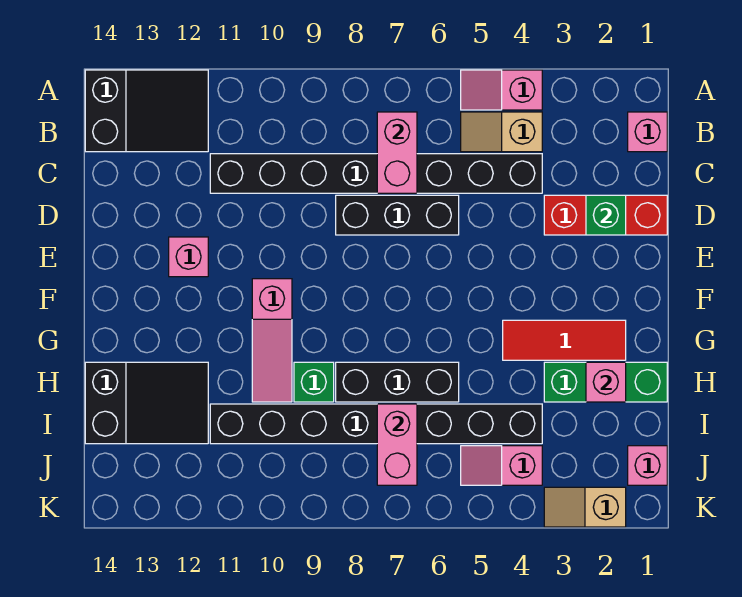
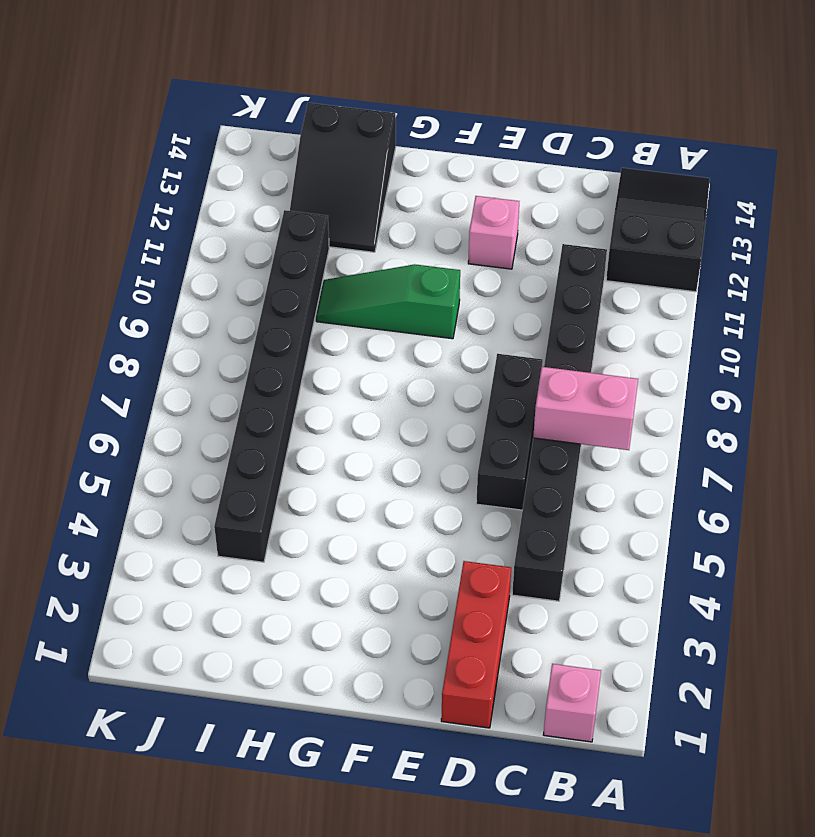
black 2x3 slope [606,168,710,292] -> black 2x3 slope turned to [85,70,208,152]
green 1x3 slope [316,264,460,339] -> pink 1x3 slope [252,279,292,402]
none -> pink 1x2 slope [461,70,542,110]
none -> tan 1x2 slope [461,112,542,152]
none -> red 1x3 tile [503,320,626,360]

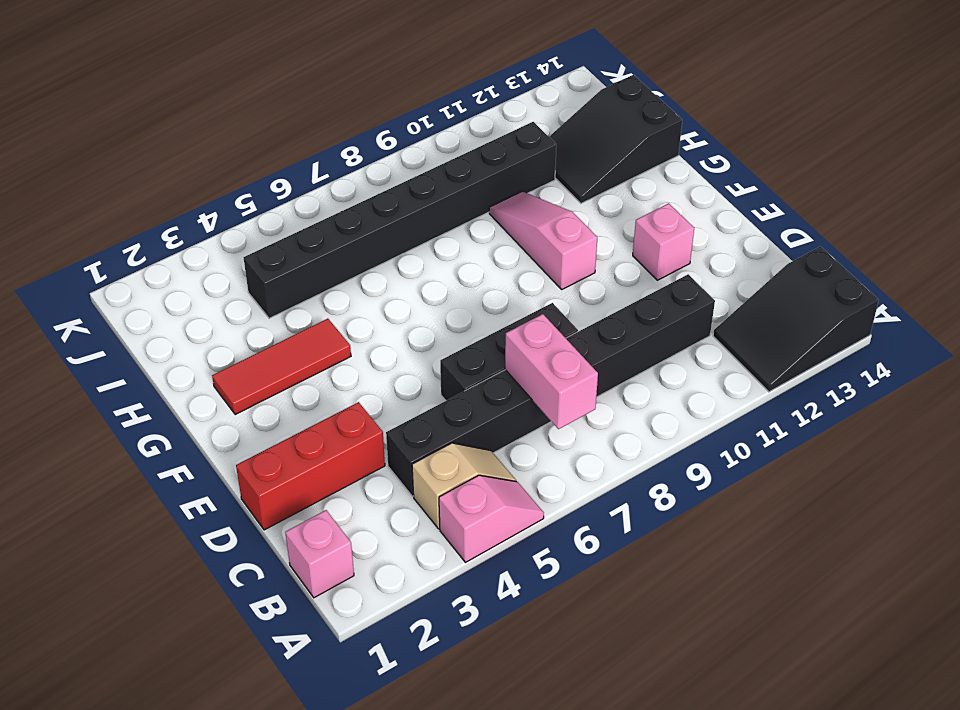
none -> green 1x3 brick [544,362,667,402]
none -> black 1x3 brick [336,362,459,402]
none -> green 1x1 brick [294,362,334,402]

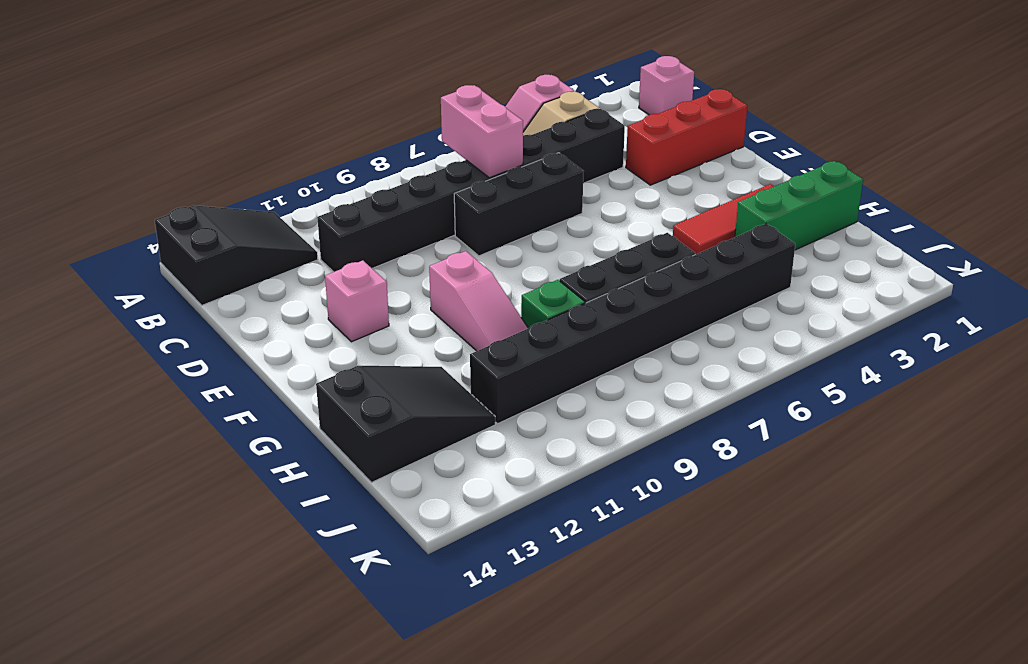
none -> pink 1x1 brick [628,446,667,485]
none -> pink 1x2 slope [461,446,542,485]
none -> tan 1x2 slope [544,487,626,527]

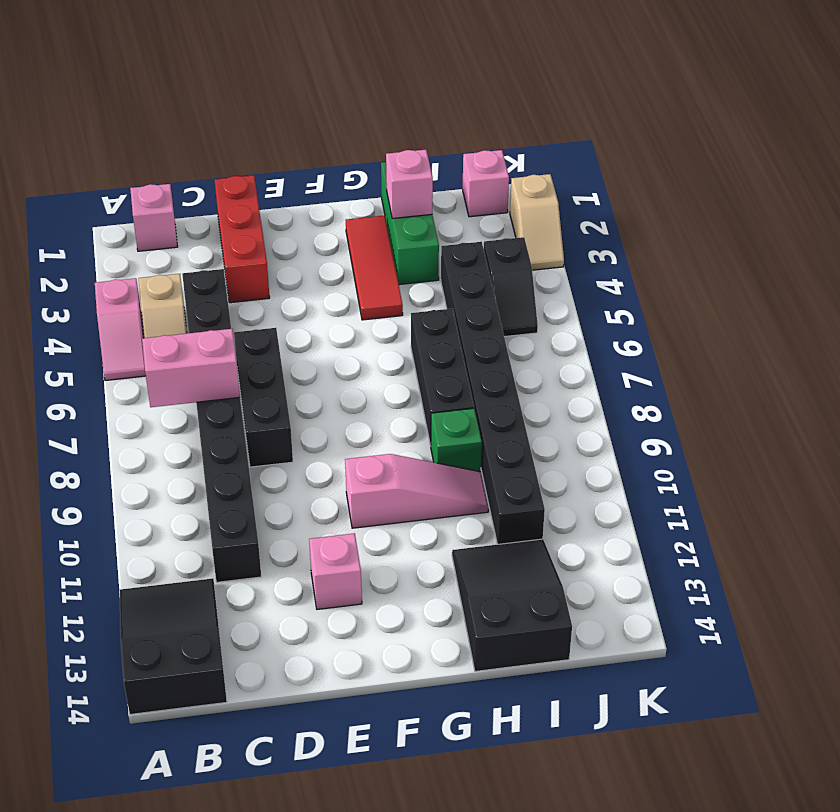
black 1x2 slope [484,237,538,337] -> pink 1x2 slope [461,446,542,485]
none -> green 1x1 brick [586,195,626,235]
none -> pink 1x2 brick [377,404,417,485]

